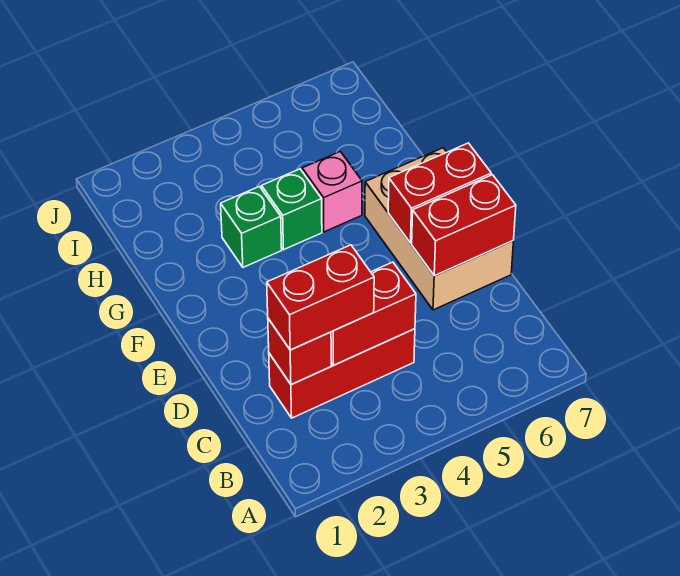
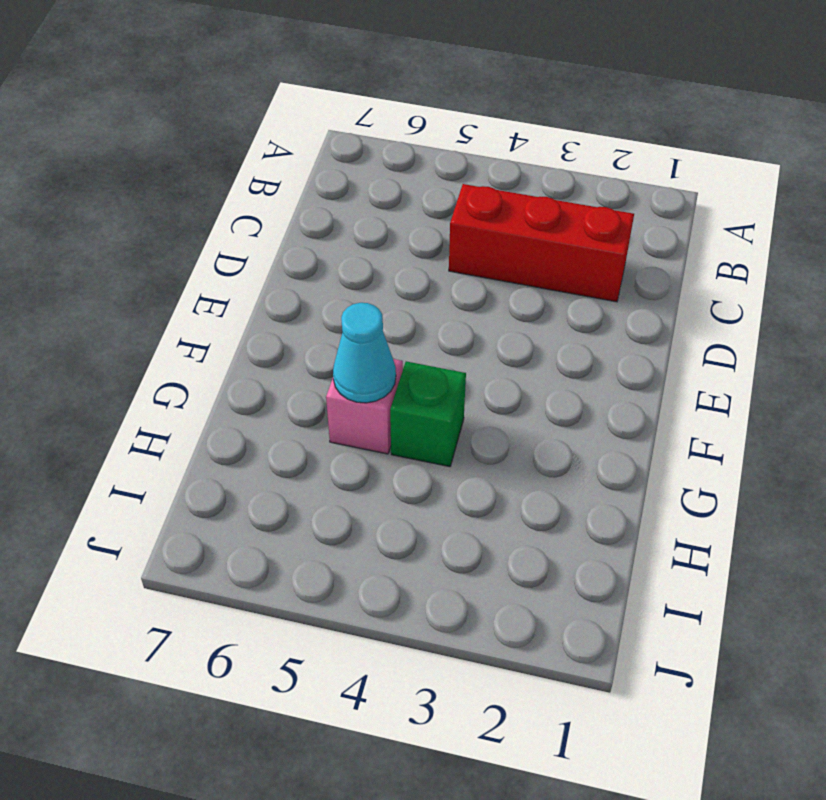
cyan 1x1 cone [333,303,396,403] -> none
none -> tan 2x3 brick [365,148,513,310]
none -> green 1x1 brick [221,186,282,267]

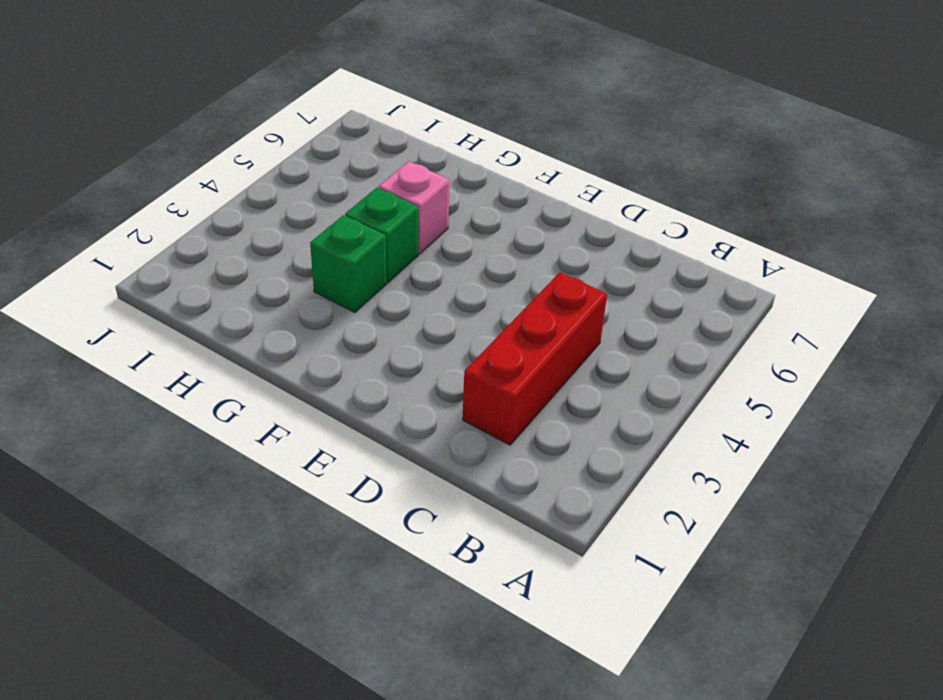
none -> tan 2x3 brick [365,148,513,310]
none -> red 1x1 brick [268,319,331,385]

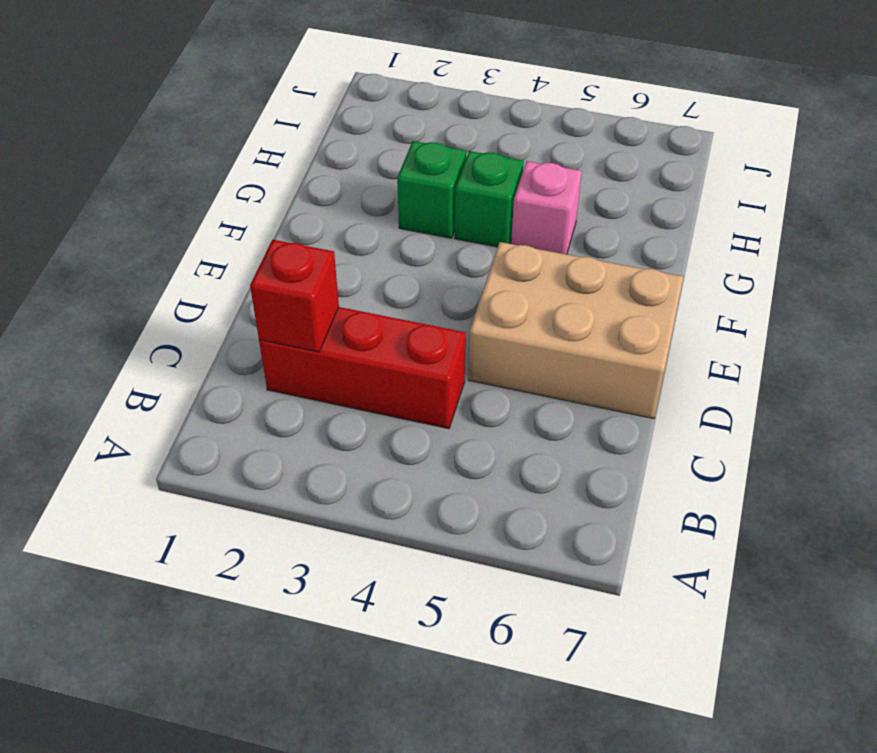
tan 2x3 brick [468,242,683,419] -> tan 2x3 brick turned to [365,148,513,310]
none -> red 1x2 brick [331,262,416,365]
none -> red 1x2 brick [412,175,516,276]

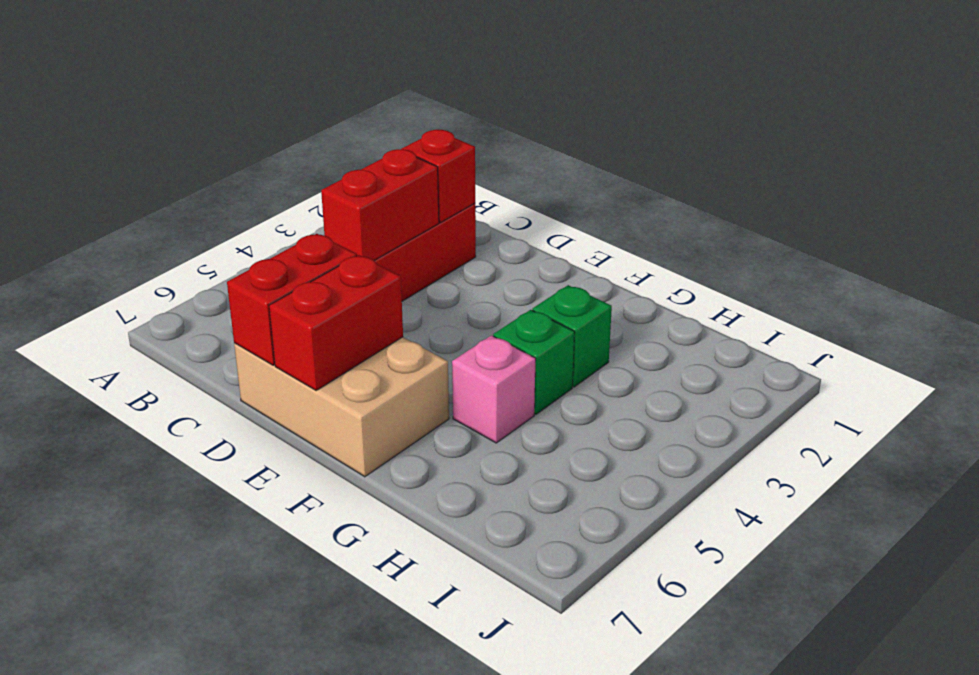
none -> red 1x2 brick [267,245,374,350]

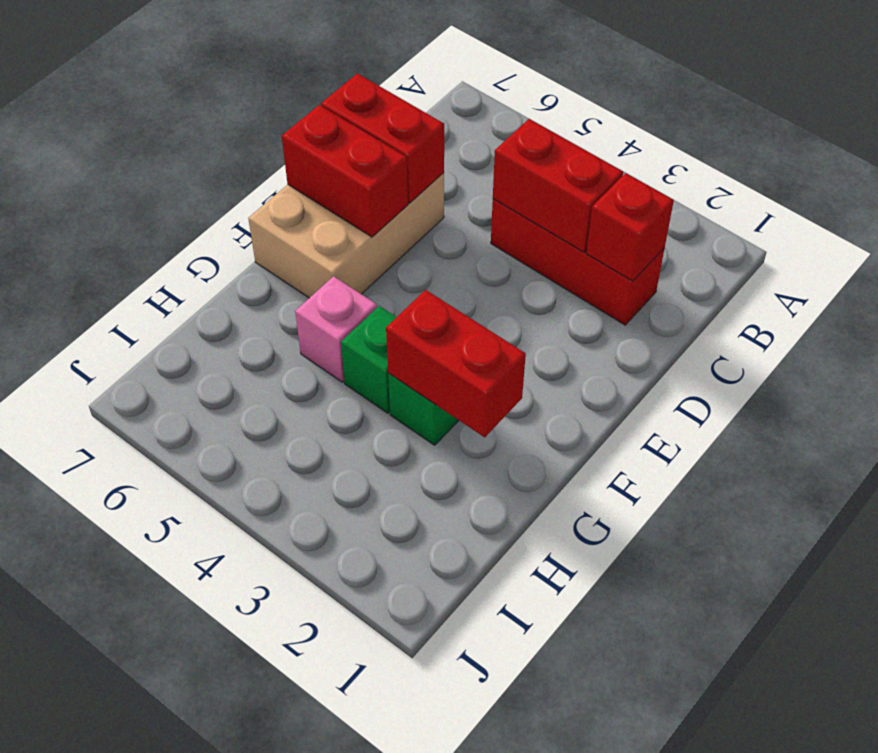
red 1x2 brick [386,290,526,437] -> red 1x2 brick moved to [267,245,374,350]

